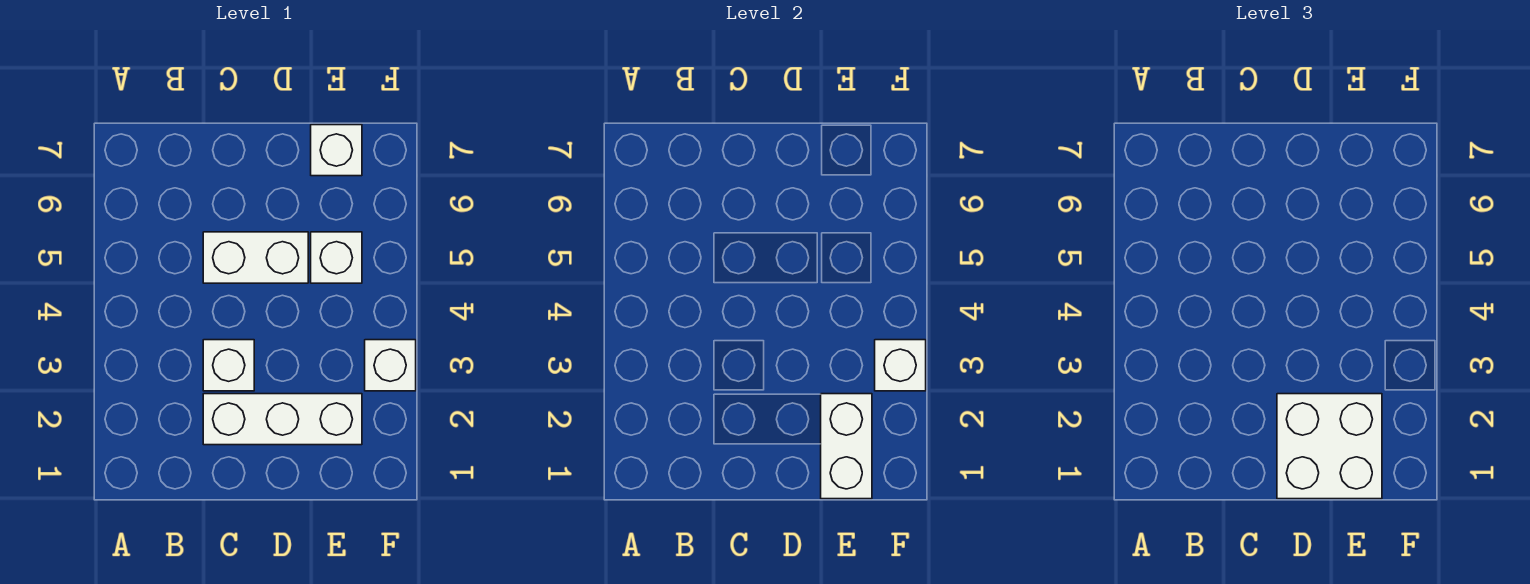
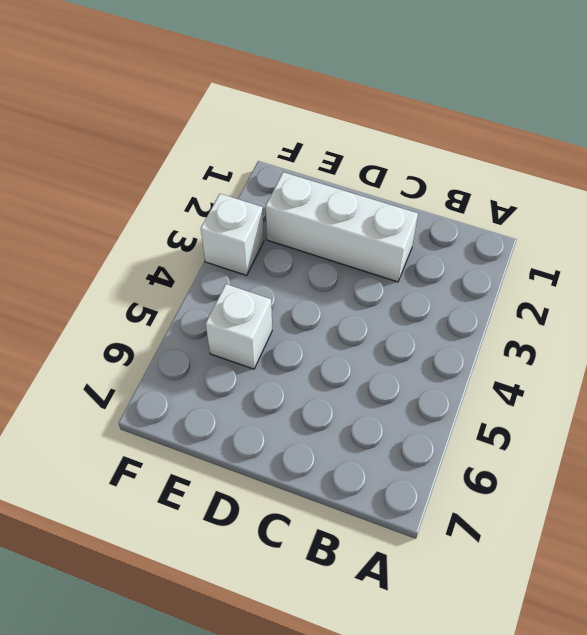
none -> white 1x1 brick [203,340,254,391]
none -> white 1x2 brick [203,232,308,283]

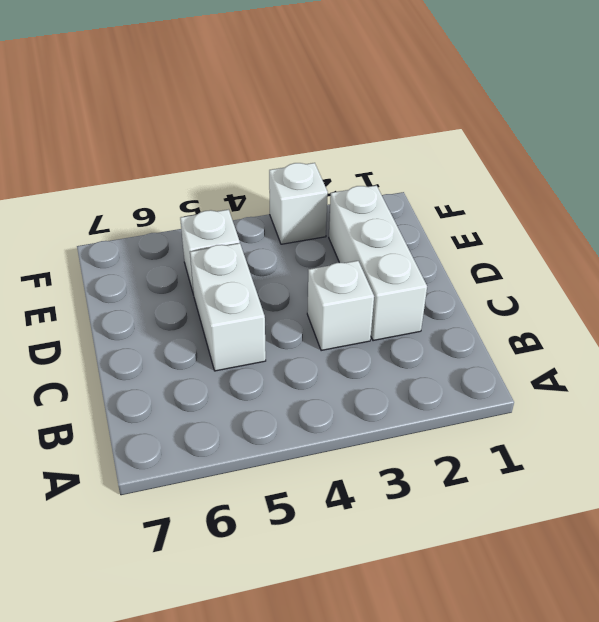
none -> white 1x1 brick [311,125,362,176]
none -> white 1x2 brick [821,394,872,499]

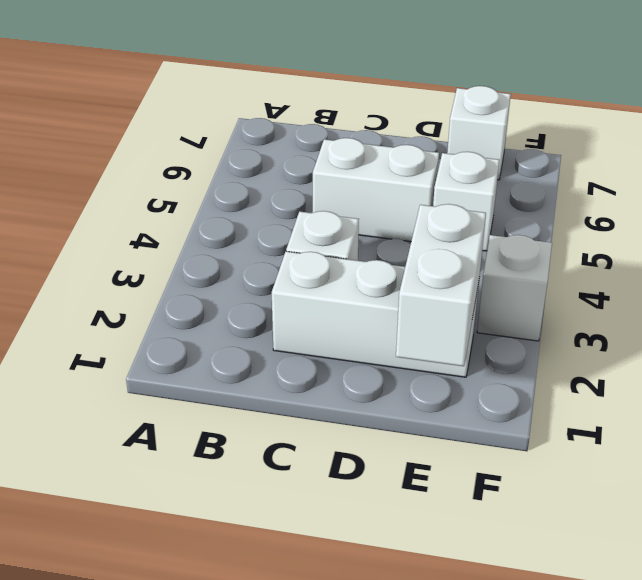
none -> white 1x1 brick [875,340,926,391]
none -> white 2x2 brick [1277,394,1382,499]

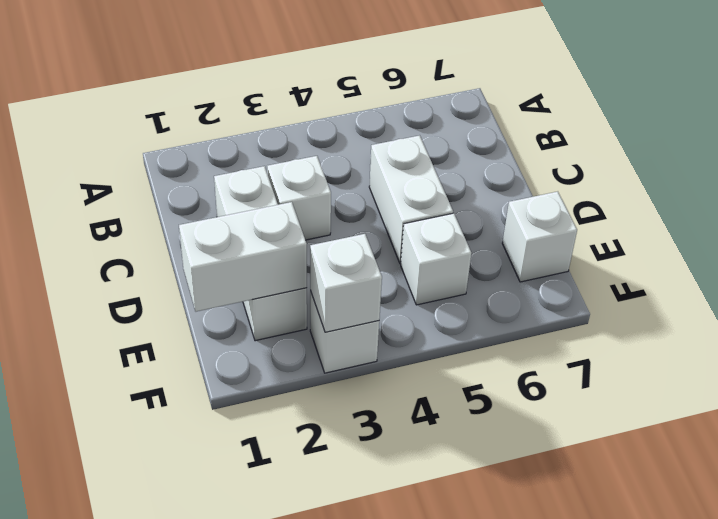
none -> white 2x2 brick [1277,394,1382,499]

